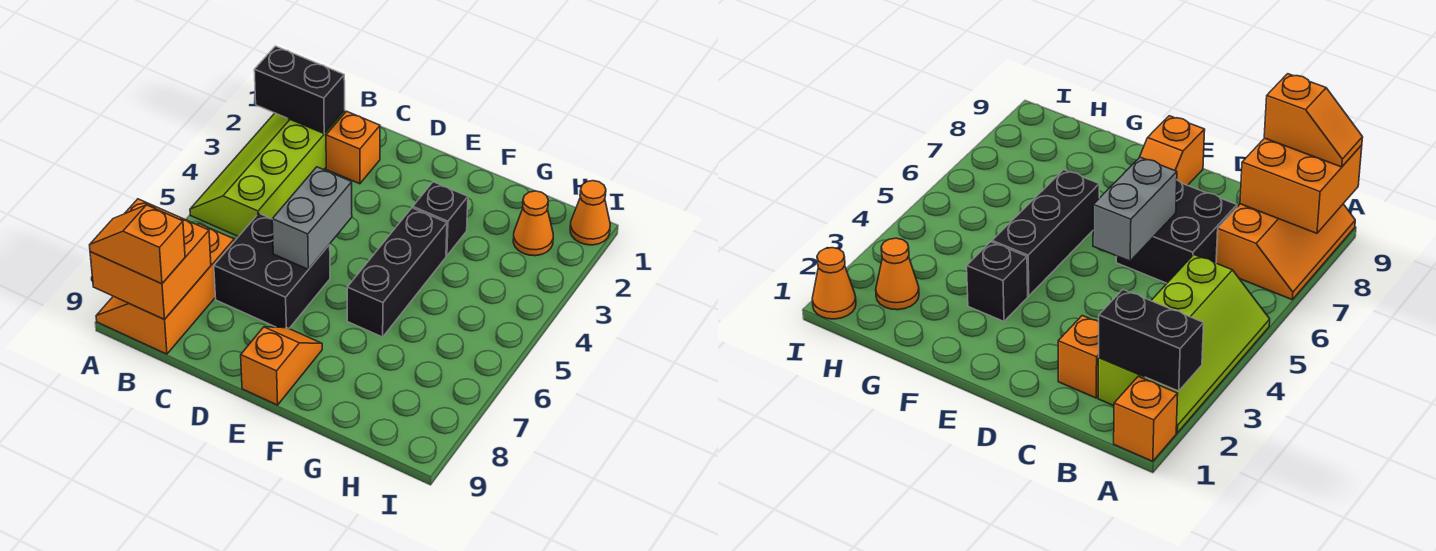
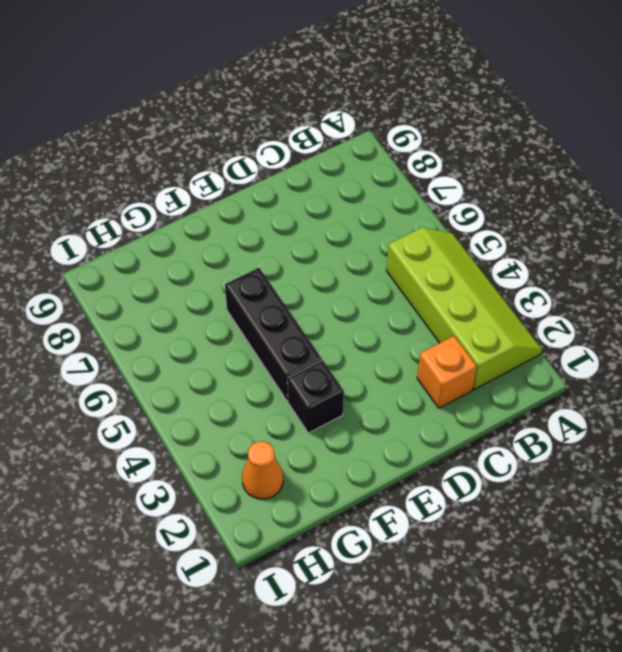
none -> orange 1x1 brick [1114,377,1178,461]
none -> orange 2x3 slope [96,224,234,354]
none -> black 2x2 brick [214,213,330,328]

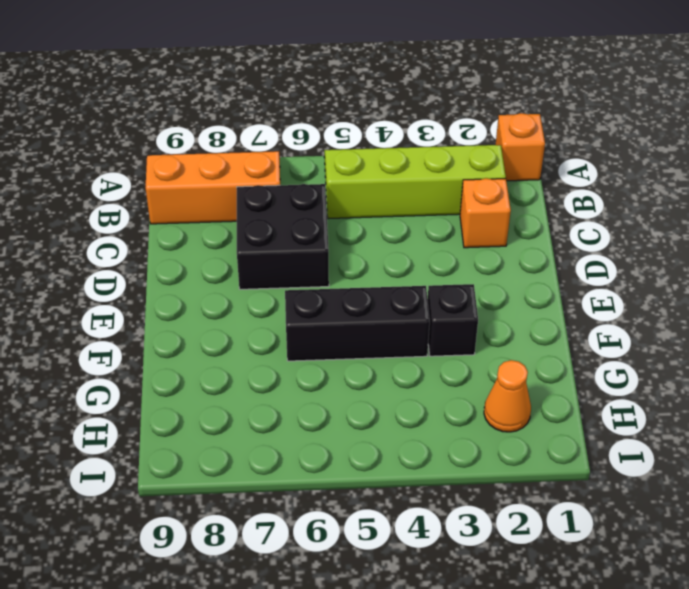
none -> orange 1x2 slope [241,327,322,405]
none -> orange 1x1 cone [570,181,610,245]
none -> black 1x2 brick [254,46,345,133]

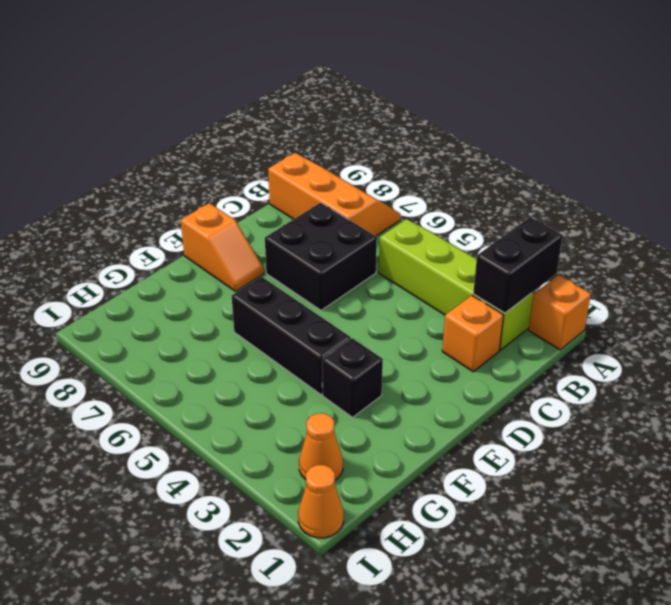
none -> orange 2x2 brick [90,199,211,320]
none -> grey 1x2 brick [272,167,352,269]
none -> orange 1x2 slope [90,205,185,284]

